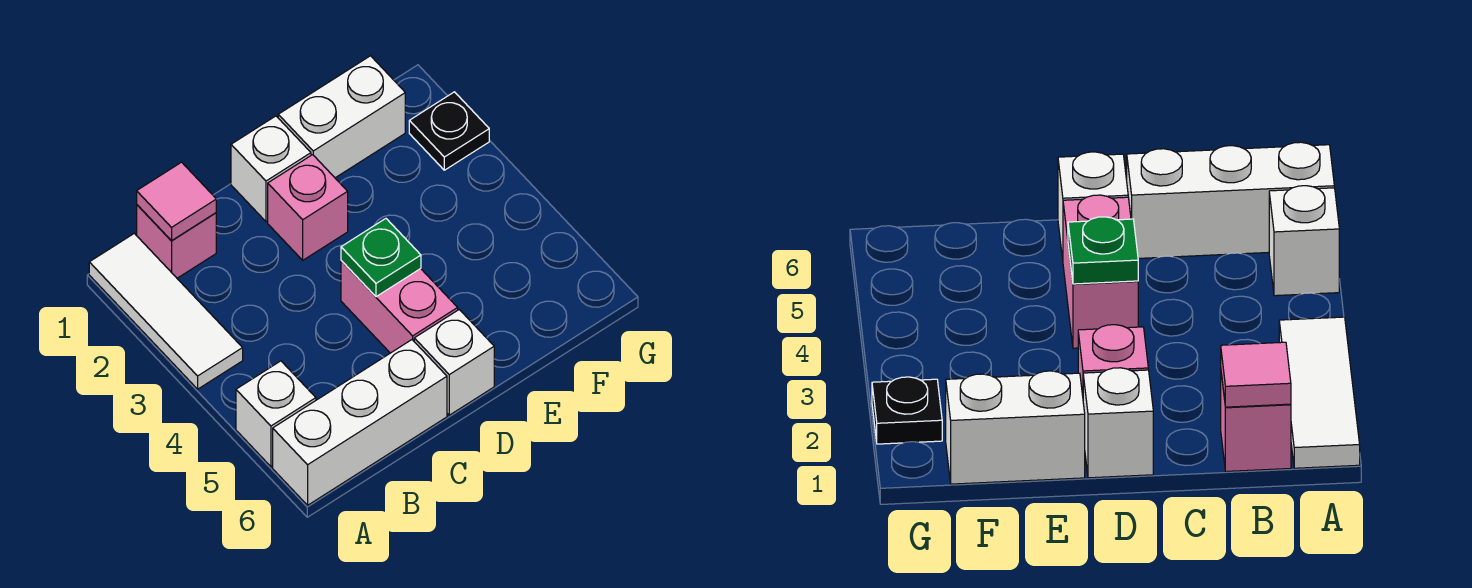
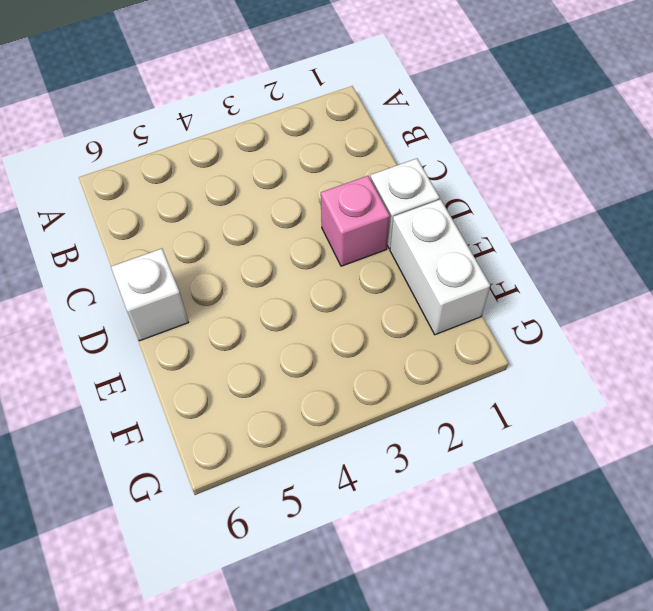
none -> white 1x3 tile [89,233,243,389]
none -> white 1x1 brick [236,361,316,467]
none -> white 1x3 brick [273,340,447,505]

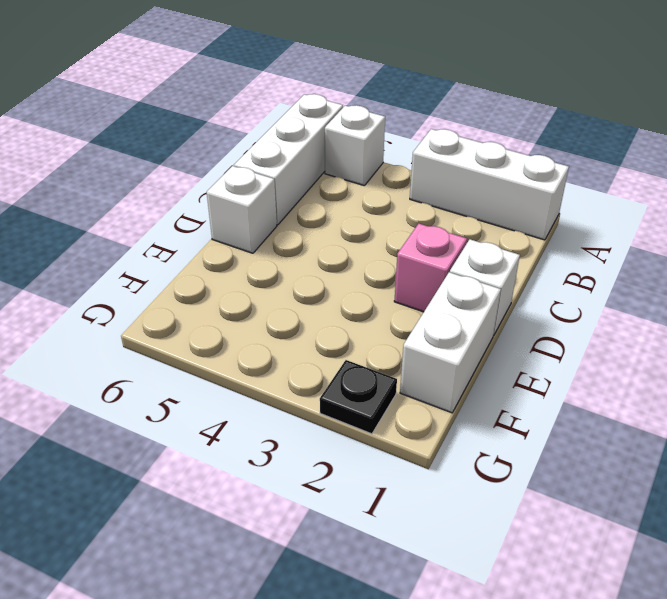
white 1x3 brick [410,129,569,240] -> white 1x3 tile [89,233,243,389]
none -> pink 1x1 brick [137,205,216,278]
none -> pink 1x2 brick [341,261,458,353]
none -> pink 1x1 tile [137,162,216,241]

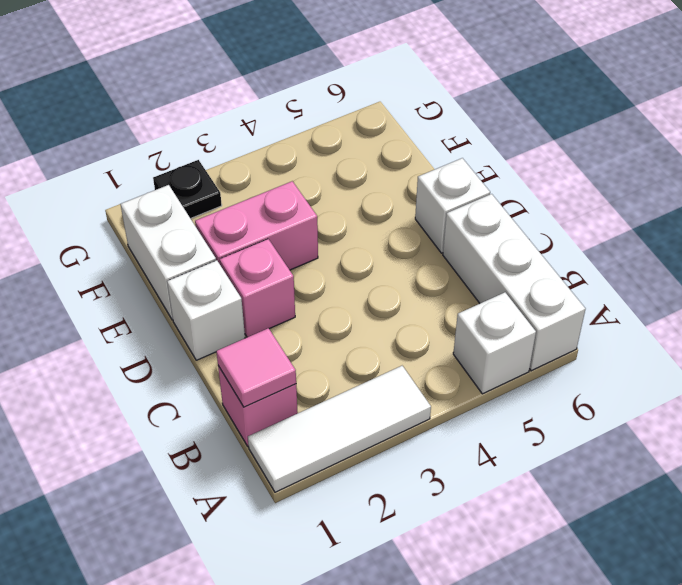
pink 1x2 brick [195,181,318,270] -> pink 1x2 brick moved to [341,261,458,353]
none -> green 1x1 plate [341,219,421,297]

